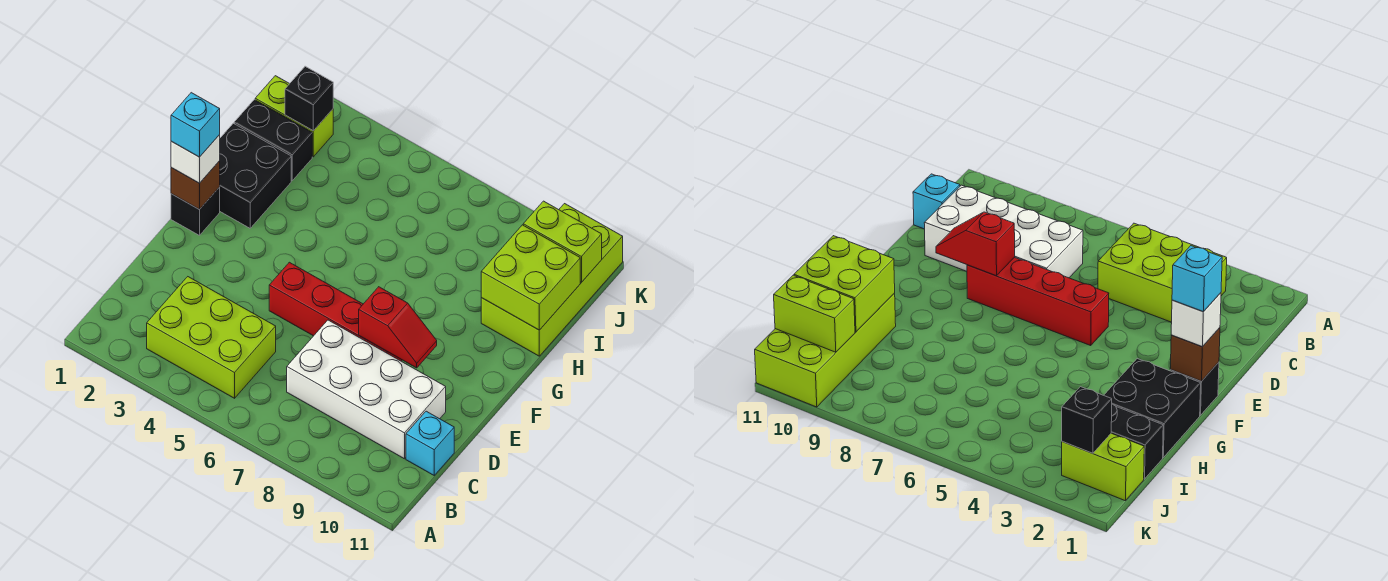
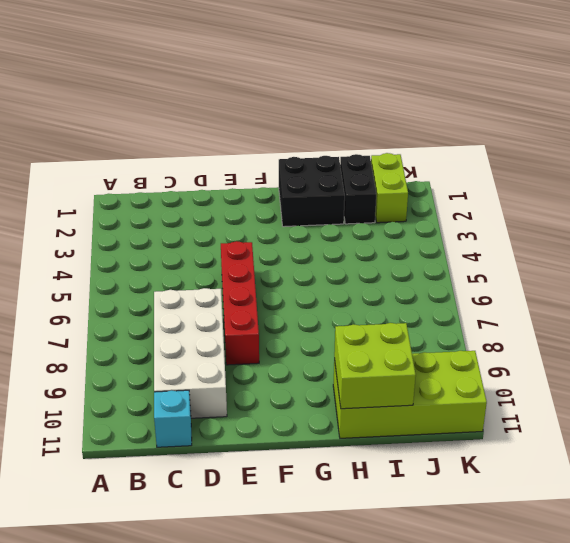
none -> lime 2x3 brick [147,277,276,398]
none -> black 1x1 brick [171,187,220,235]
none -> red 1x2 slope [359,287,437,368]

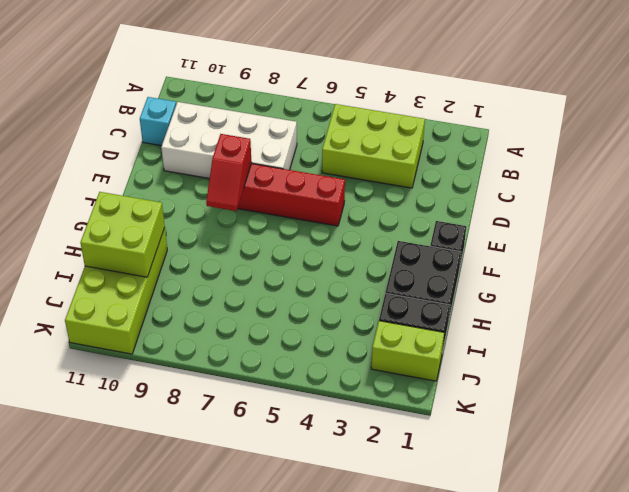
red 1x2 slope [206,134,252,211] -> red 1x2 slope turned to [359,287,437,368]
none -> brown 1x1 brick [171,161,220,209]
none -> black 1x1 brick [285,66,333,131]
none -> lime 1x2 brick [523,201,602,283]

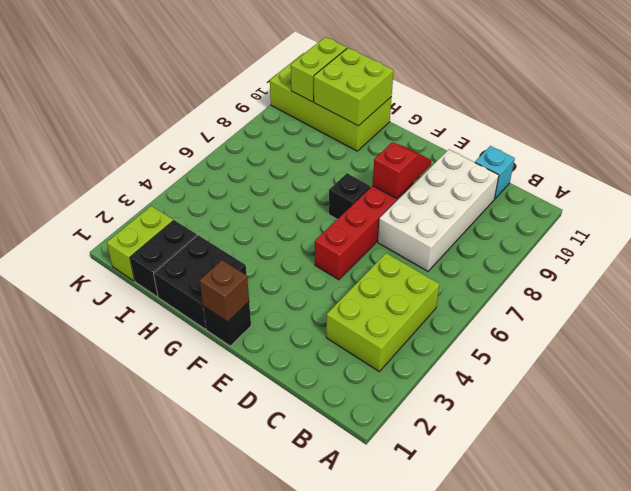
black 1x1 brick [329,173,370,219] -> black 1x1 brick moved to [285,66,333,131]
none -> white 1x1 brick [171,135,220,183]
none -> cyan 1x1 brick [171,93,220,157]

